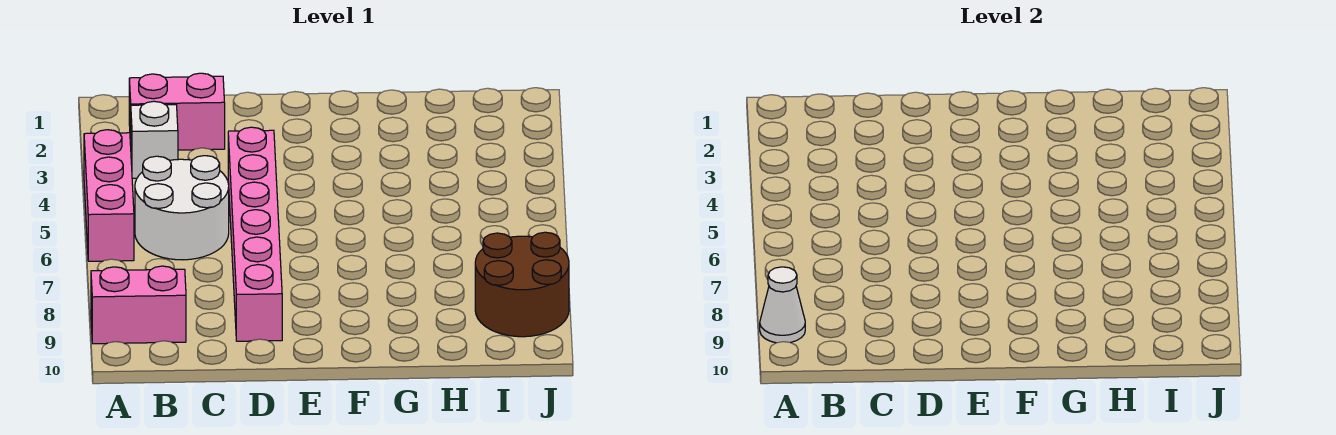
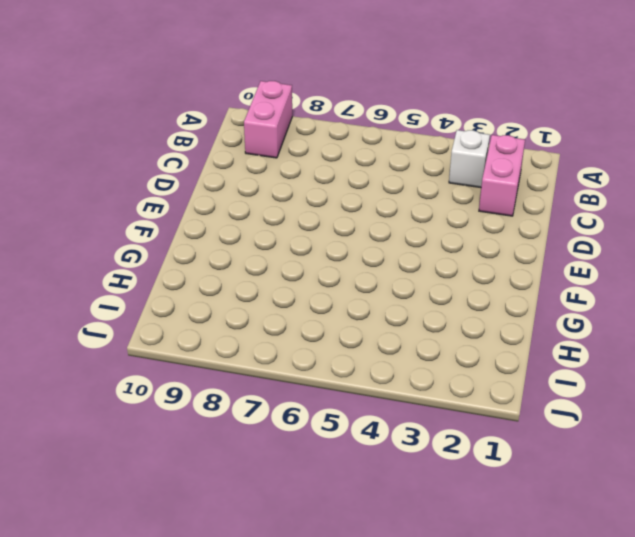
none -> pink 1x3 brick [84,130,134,261]
none -> white 2x2 round brick [135,156,229,260]

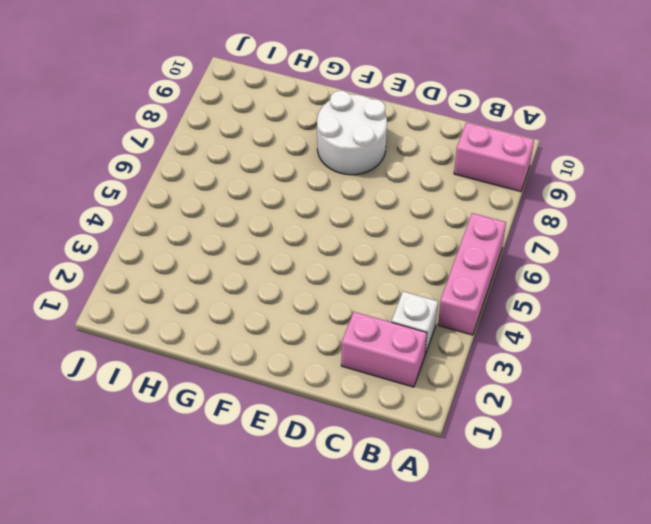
white 2x2 round brick [317,91,387,175] -> white 2x2 round brick moved to [135,156,229,260]
none -> pink 1x6 brick [228,127,282,341]
none -> brown 2x2 round brick [475,232,569,337]

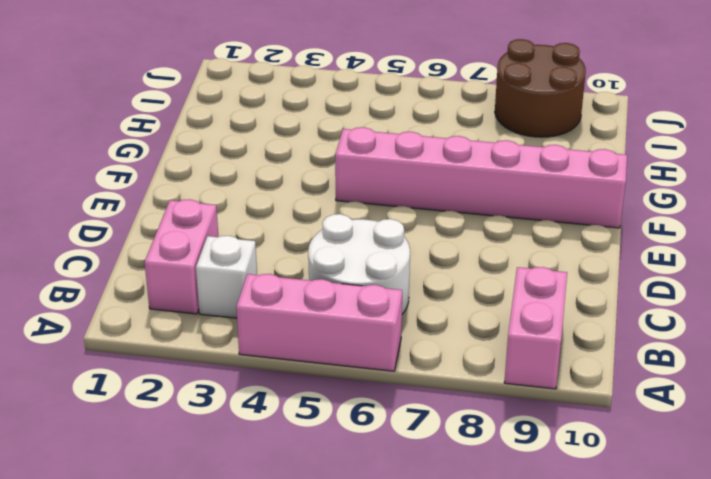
pink 1x6 brick [335,127,627,228] -> pink 1x6 brick moved to [228,127,282,341]
none -> white 1x1 cone [760,267,805,343]

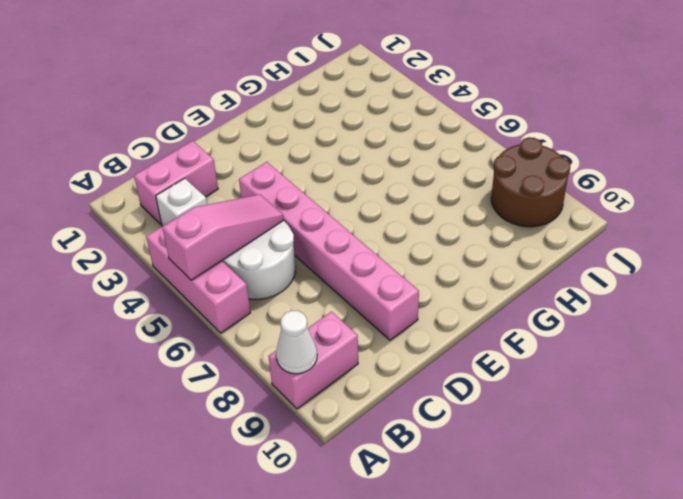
pink 1x3 slope [162,195,284,280] -> none

